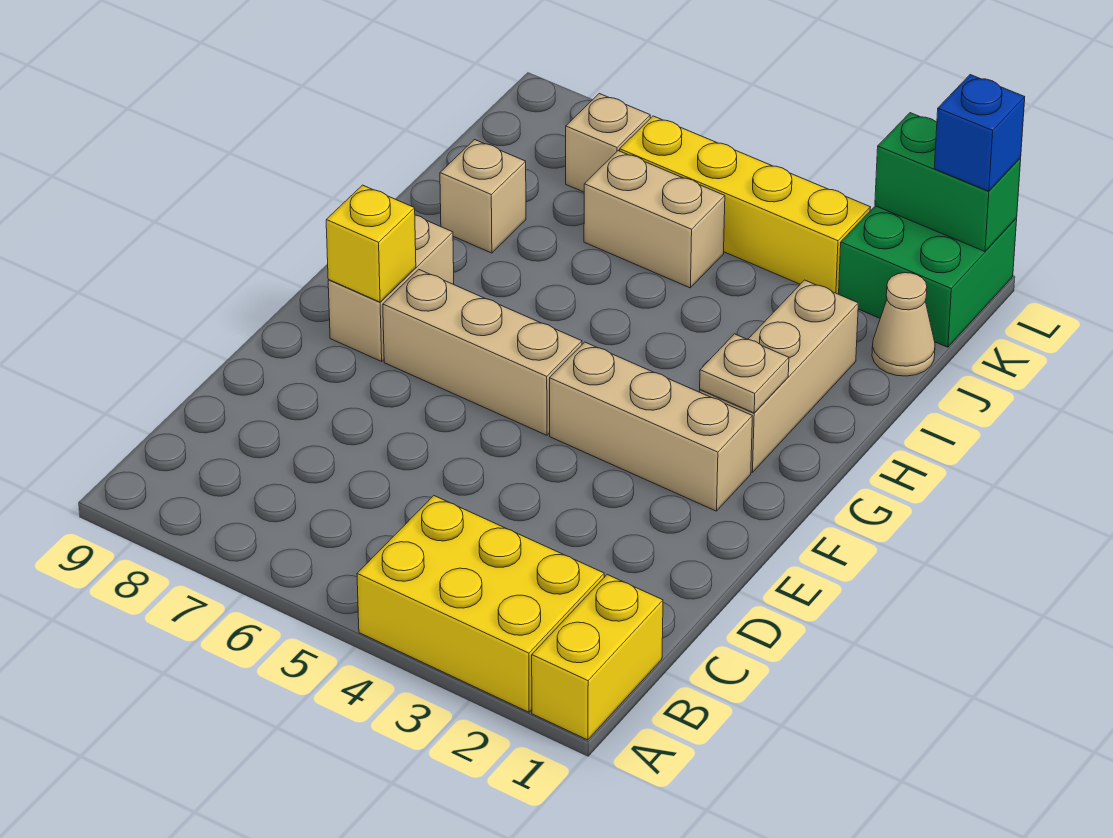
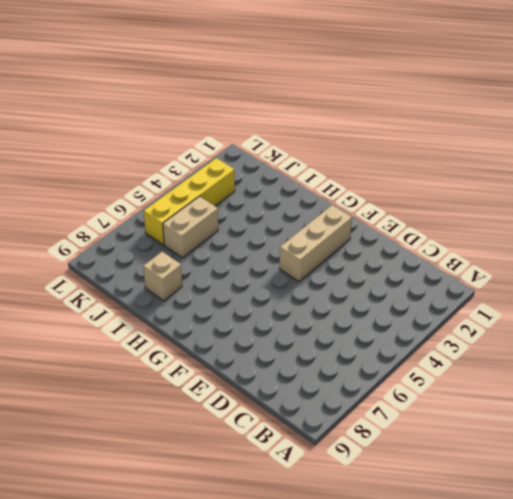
none -> yellow 1x2 brick [532,575,663,740]
none -> yellow 2x3 brick [357,496,604,712]
none -> tan 1x3 brick [383,269,582,435]

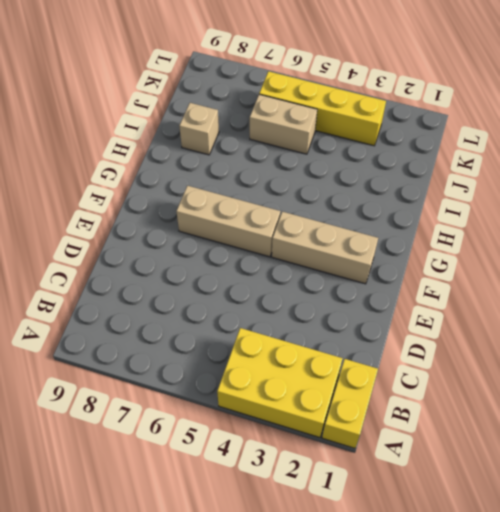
none -> tan 1x2 brick [328,215,454,361]
none -> tan 1x3 brick [700,280,858,473]
none -> tan 1x1 cone [872,273,935,376]

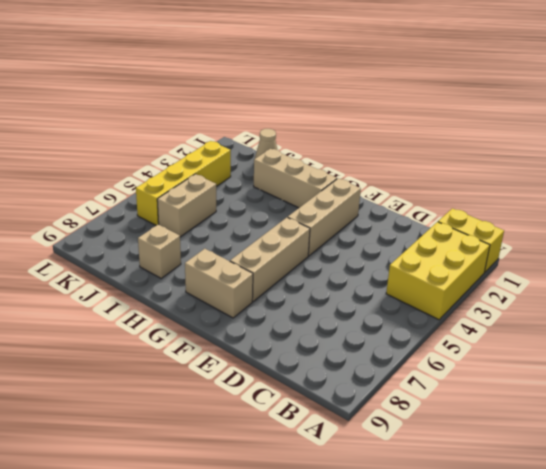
none -> green 2x2 brick [839,206,1017,347]
none -> tan 1x1 brick [566,94,650,192]
none -> yellow 1x1 brick [326,185,416,302]

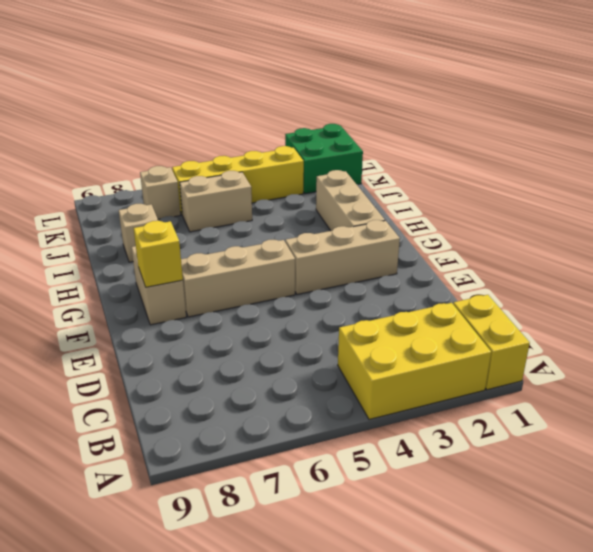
none -> tan 1x1 cone [872,273,935,376]
none -> tan 1x1 plate [700,334,789,413]
none -> green 1x2 brick [875,113,1021,251]

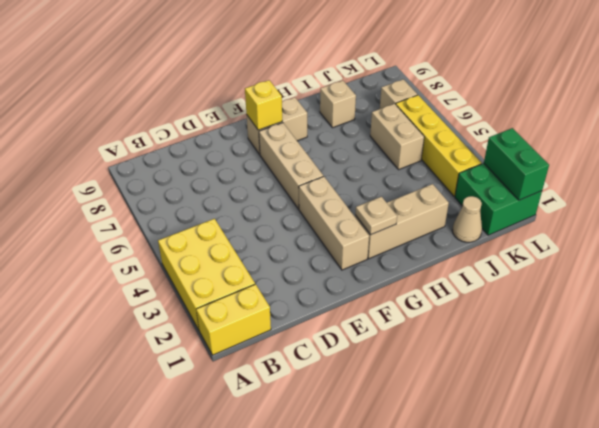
none -> blue 1x1 brick [934,75,1025,191]

